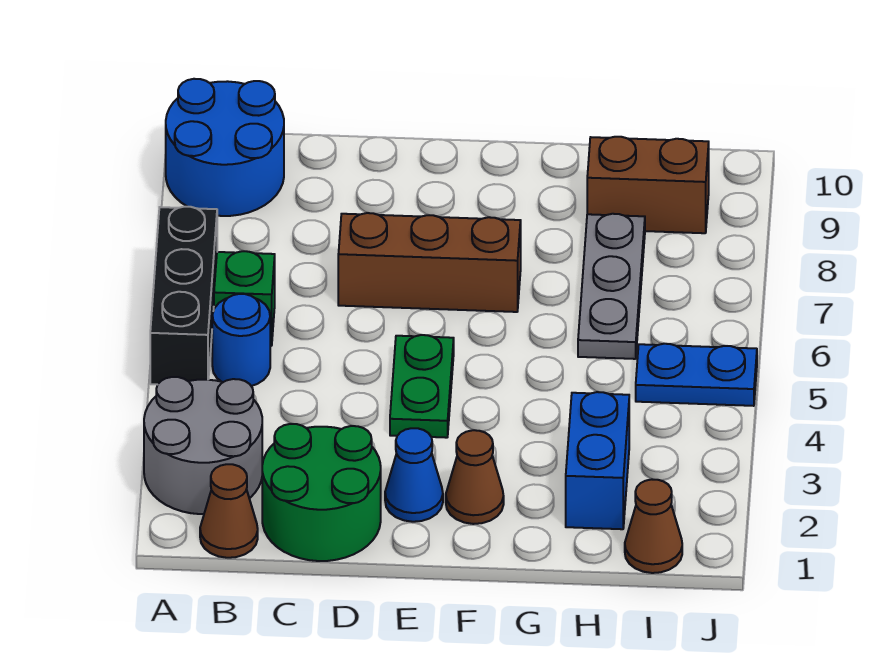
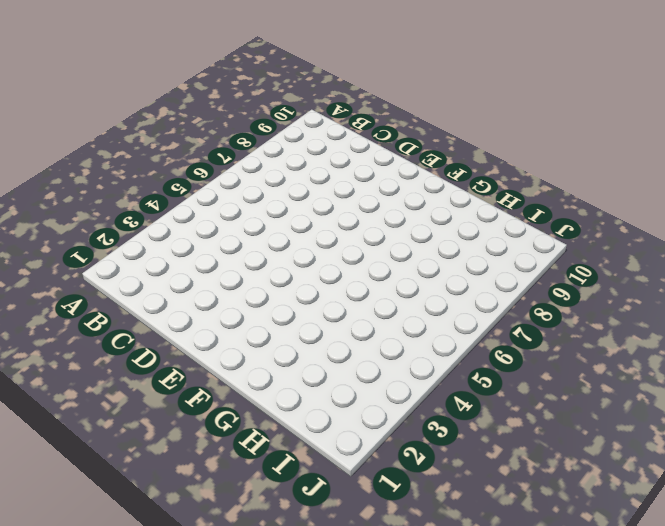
none -> grey 2x2 round brick [144,377,262,514]
none -> black 1x3 brick [150,207,217,385]
none -> blue 2x2 round brick [166,79,284,216]

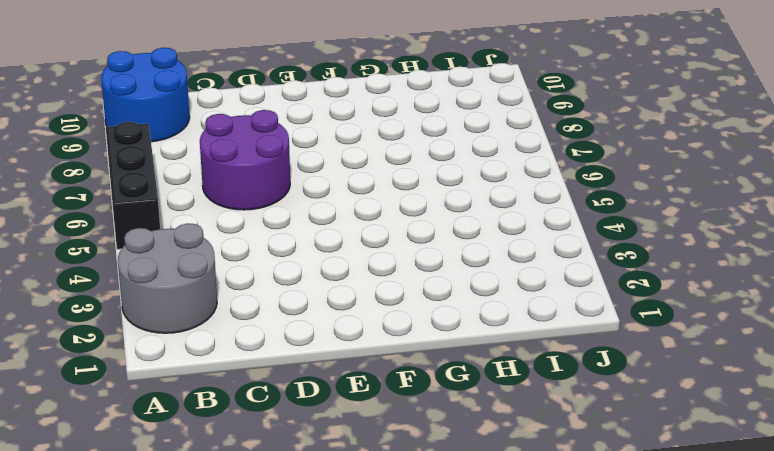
purple 2x2 round brick [200,110,290,210] -> brown 1x3 brick [338,213,521,312]
none -> brown 1x1 cone [200,464,258,558]
none -> blue 1x1 round brick [212,294,270,386]
none -> green 1x1 brick [214,251,275,346]

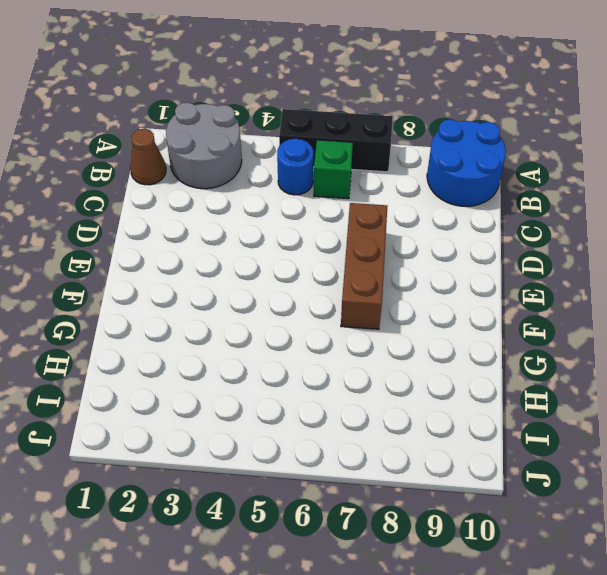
none -> green 2x2 round brick [262,424,381,561]
none -> blue 1x1 cone [385,428,443,522]
none -> green 1x2 plate [390,335,454,438]

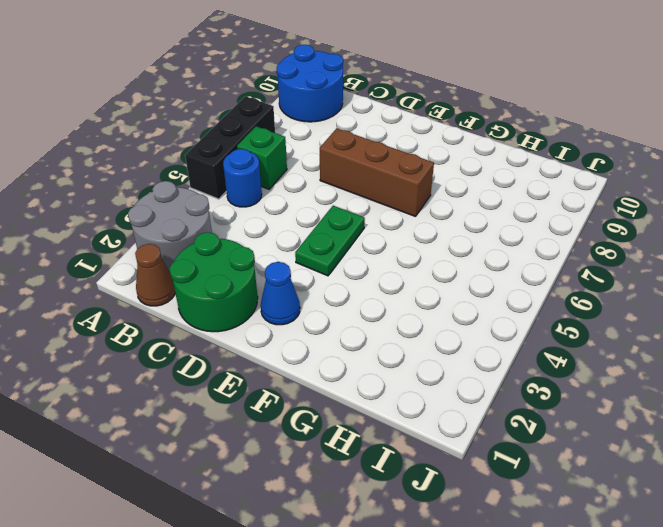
none -> brown 1x1 cone [446,430,504,524]
none -> blue 1x2 brick [566,392,629,529]
none -> grey 1x3 plate [578,214,645,359]

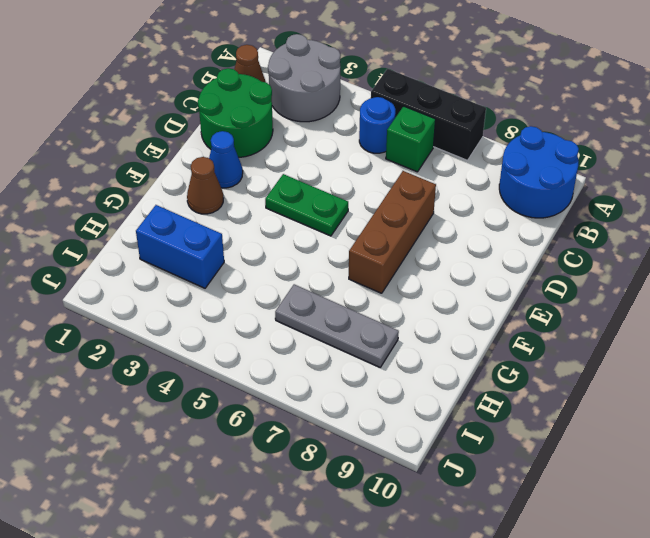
none -> brown 1x2 brick [587,137,709,233]
none -> brown 1x1 cone [625,479,682,573]
none -> blue 1x2 plate [636,344,757,406]

